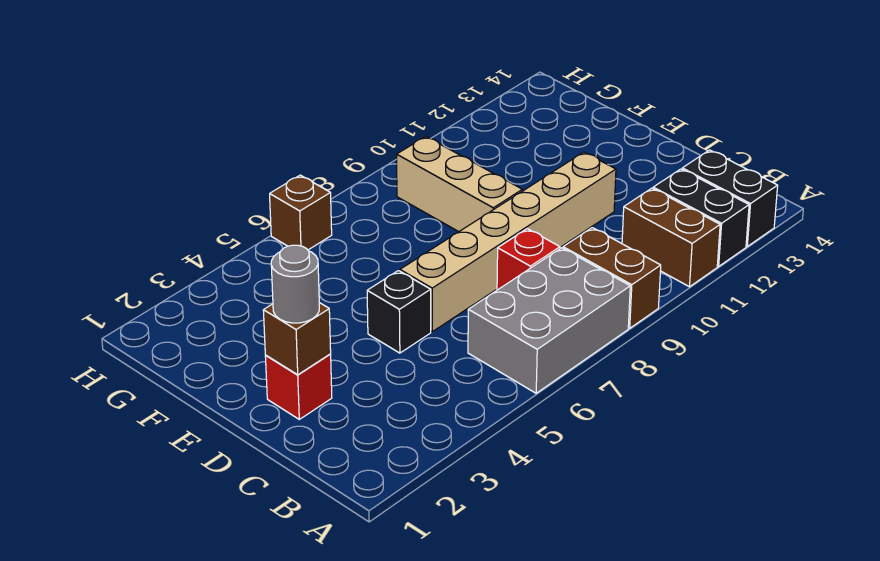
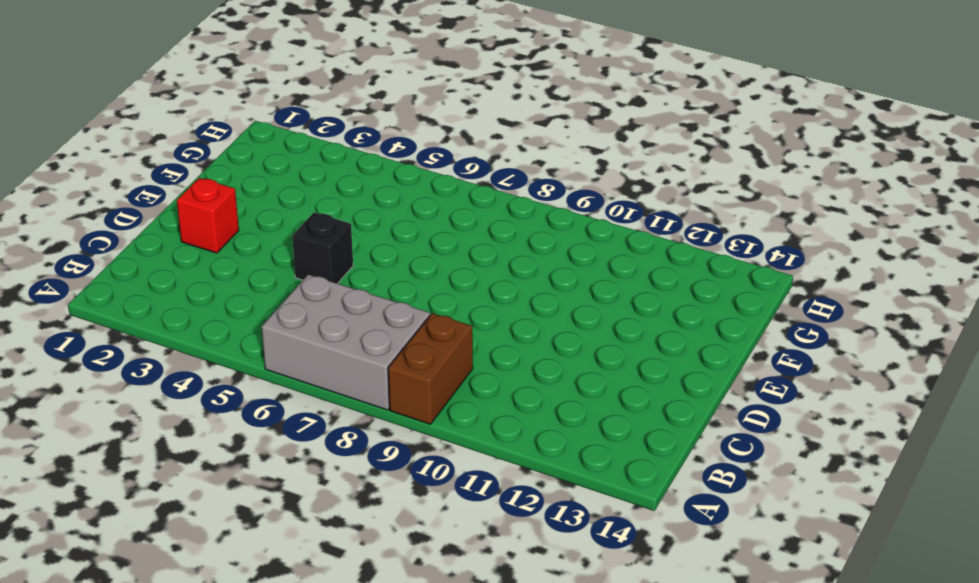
none -> brown 1x2 brick [622,188,720,287]
none -> black 1x2 brick [653,169,749,266]
none -> black 1x2 brick [682,150,778,246]

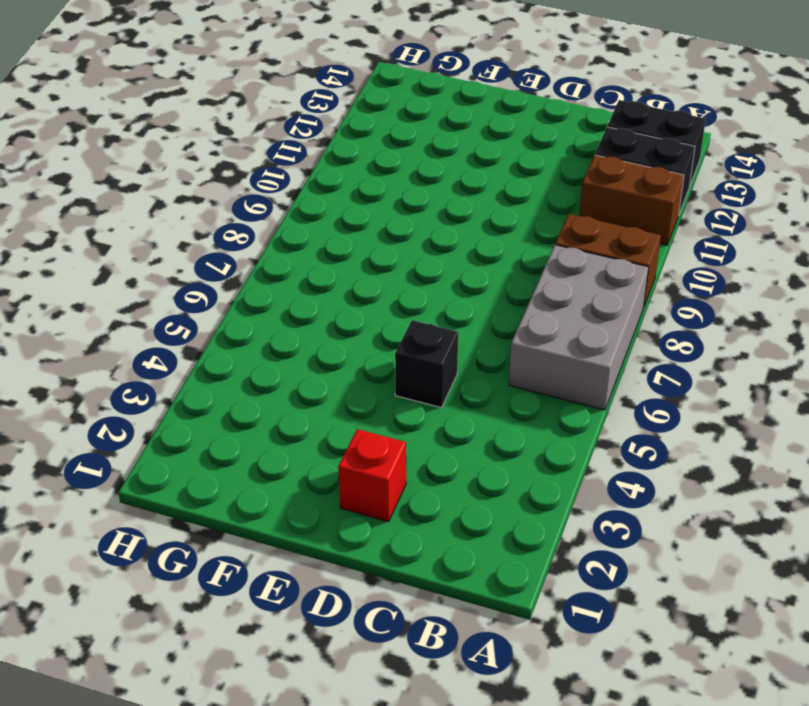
none -> red 1x1 brick [497,229,560,290]
none -> tan 1x6 brick [400,152,616,332]
none -> tan 1x3 brick [397,137,522,232]

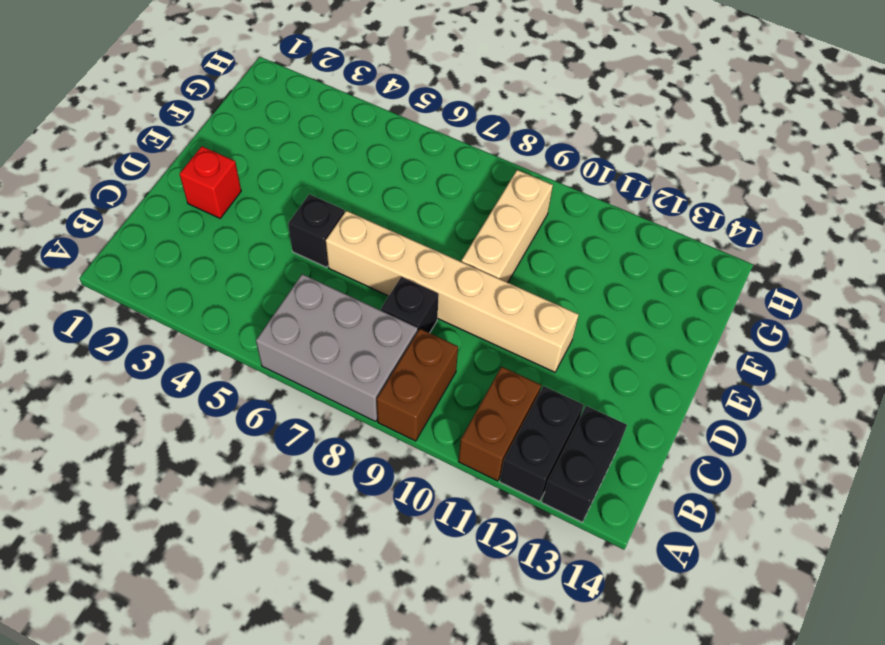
black 1x1 brick [381,277,439,333] -> red 1x1 brick [497,229,560,290]
none -> brown 1x1 brick [270,175,332,250]
none -> brown 1x1 brick [263,303,331,375]
none -> grey 1x1 round brick [271,245,319,323]

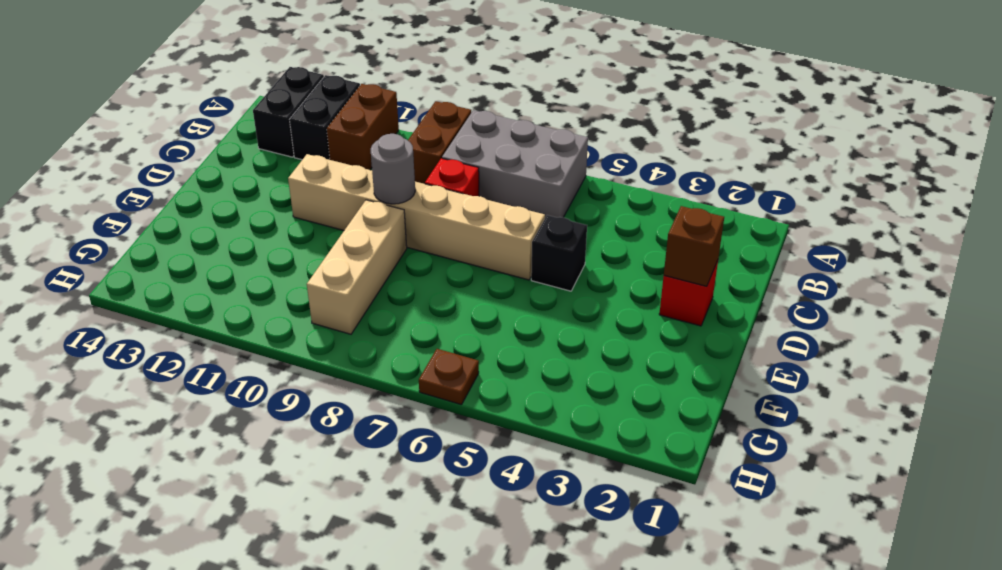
grey 1x1 round brick [371,134,415,204] -> grey 1x1 round brick moved to [271,245,319,323]
brown 1x1 plate [419,349,479,405] -> brown 1x1 brick [270,175,332,250]

